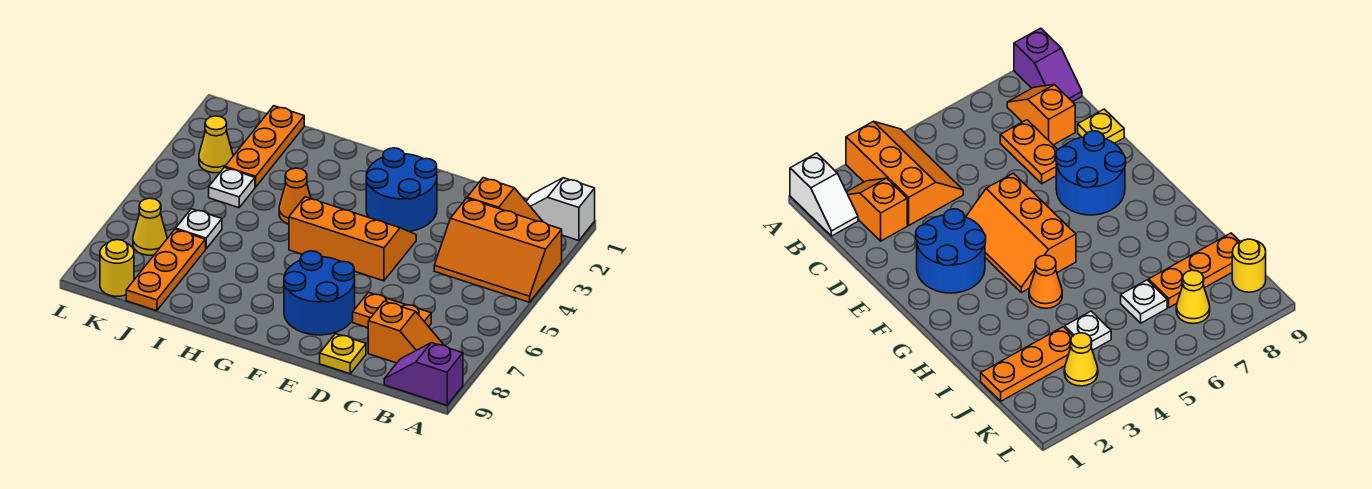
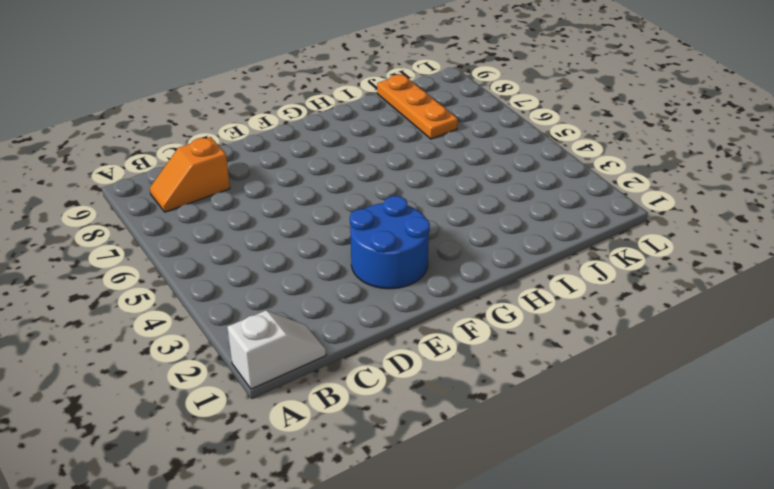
none -> orange 2x3 slope [434,198,562,302]
none -> purple 1x2 slope [384,343,463,405]
none -> orange 1x2 slope [467,178,543,222]

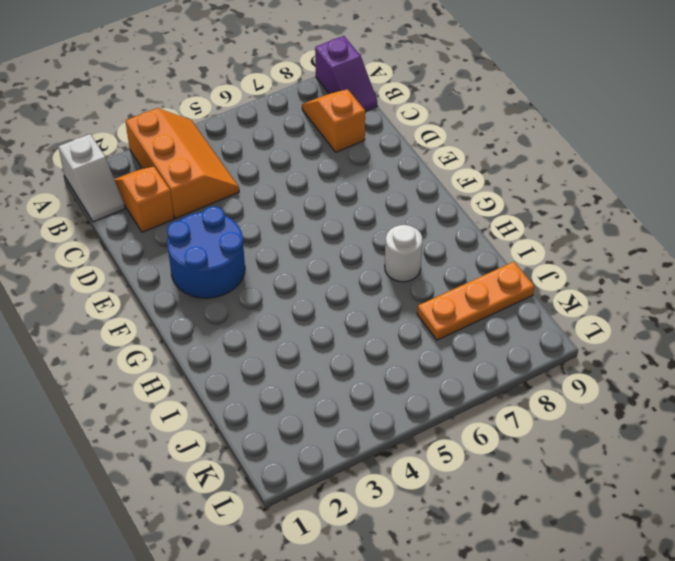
white 1x1 round brick [385,225,422,282] -> none
none -> orange 1x2 plate [353,292,431,328]
none -> yellow 1x1 plate [320,334,366,374]
none -> orange 2x3 slope [289,197,416,281]

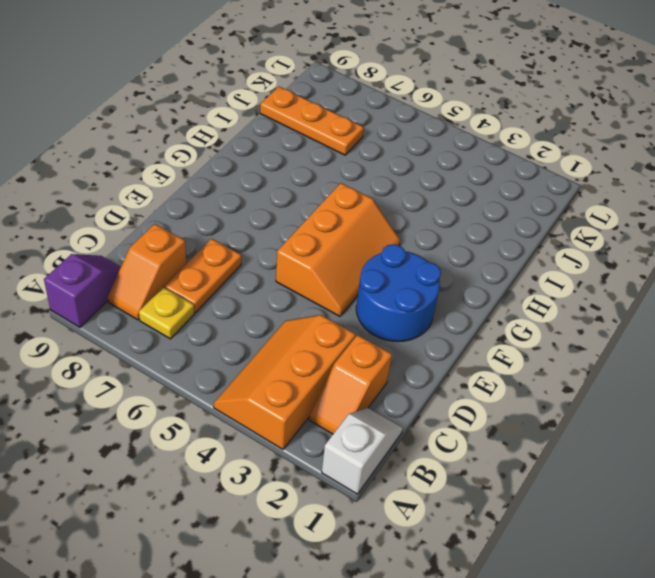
yellow 1x1 plate [139,287,194,339] -> yellow 1x1 plate moved to [320,334,366,374]
none -> blue 2x2 round brick [284,251,355,335]
none -> orange 1x1 cone [279,168,311,224]
none -> orange 1x3 plate [225,106,304,187]

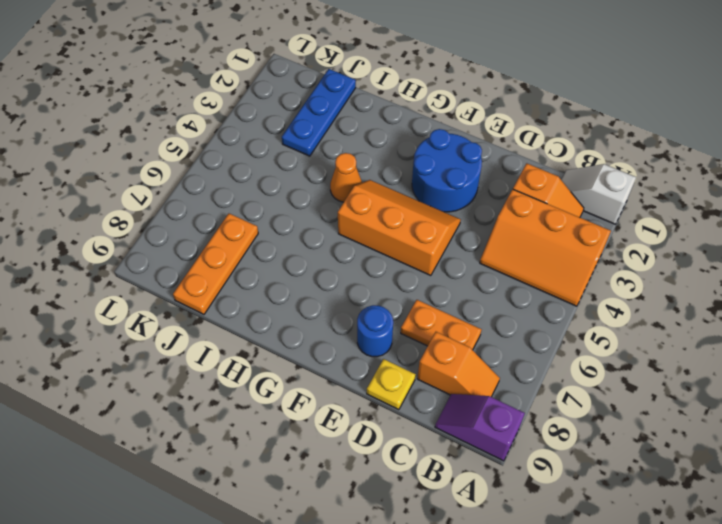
blue 1x1 round brick [357,305,393,357] -> blue 2x2 round brick [284,251,355,335]
blue 1x3 plate [282,69,356,156] -> orange 1x3 plate [225,106,304,187]
none -> white 1x1 plate [209,168,255,208]
none -> white 1x1 plate [176,209,222,249]
none -> yellow 1x1 cone [199,116,233,173]

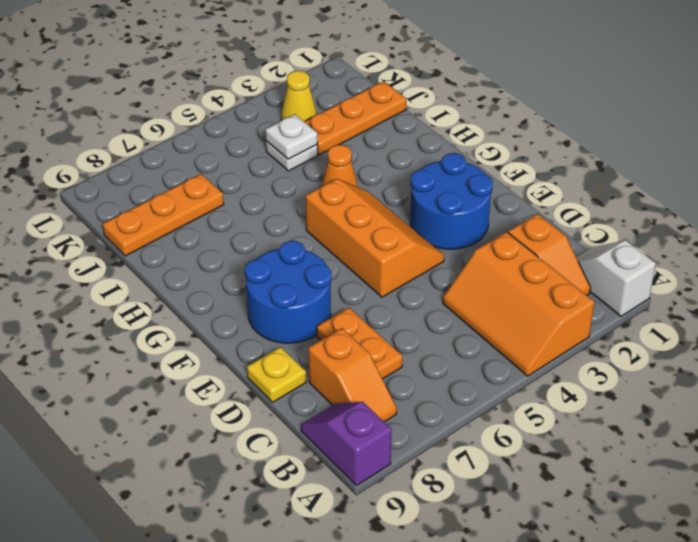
white 1x1 plate [265,114,318,159] -> white 1x1 plate moved to [176,209,222,249]
none -> yellow 1x1 cone [133,198,167,255]
none -> yellow 1x1 round brick [100,240,134,296]

